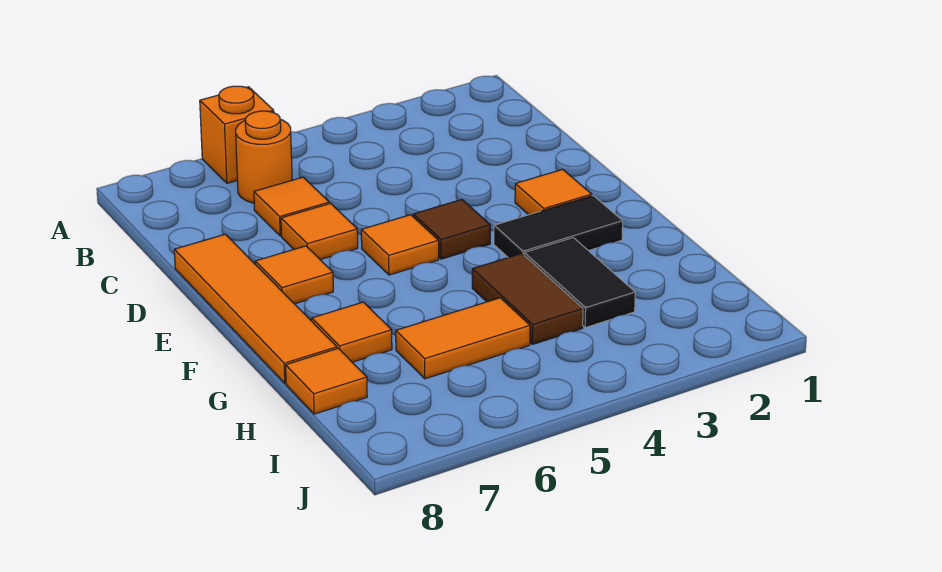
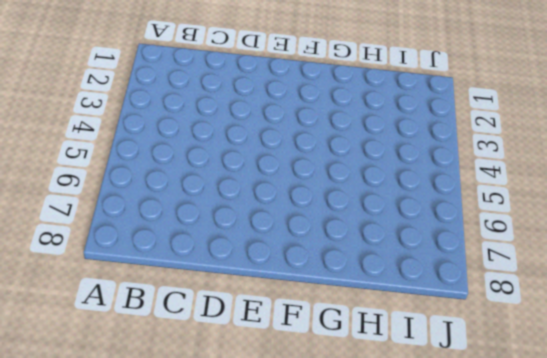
none -> orange 1x1 brick [200,86,274,183]
none -> orange 1x1 round brick [236,111,292,203]
none -> orange 1x1 tile [254,177,329,236]

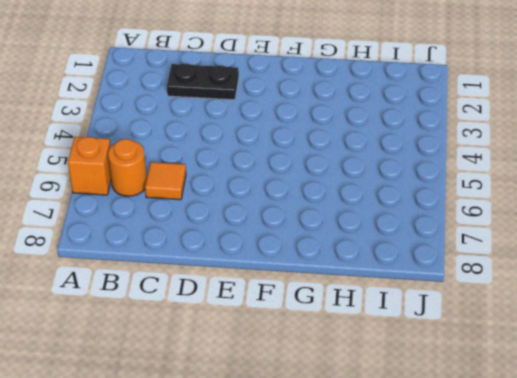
black 1x2 plate [167,63,239,100] -> none
none -> orange 1x1 tile [281,203,358,260]
none -> orange 1x4 tile [174,234,337,383]
none -> orange 1x1 tile [515,169,592,215]

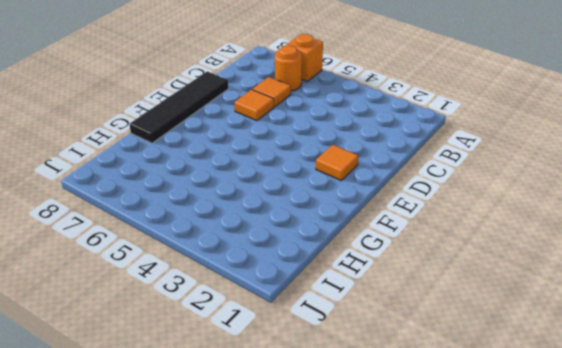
black 1x4 tile [129,71,228,143] -> orange 1x4 tile [174,234,337,383]
none -> brown 1x1 tile [413,200,490,259]
none -> orange 1x1 tile [361,215,439,275]
none -> orange 1x1 tile [255,246,333,304]

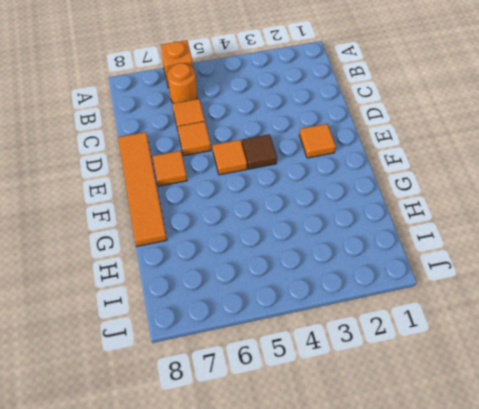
none -> black 1x2 tile [494,196,623,257]
none -> black 1x2 tile [524,238,635,328]
none -> brown 1x2 tile [472,253,583,344]

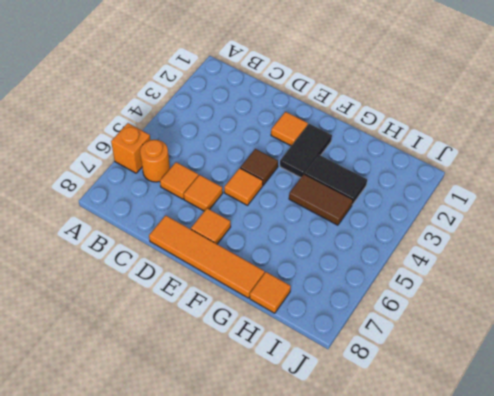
none -> orange 1x1 tile [312,302,392,362]
none -> orange 1x2 tile [396,298,530,379]

